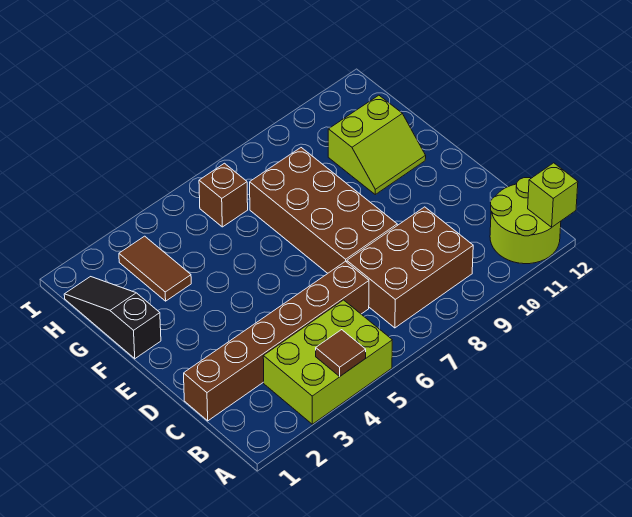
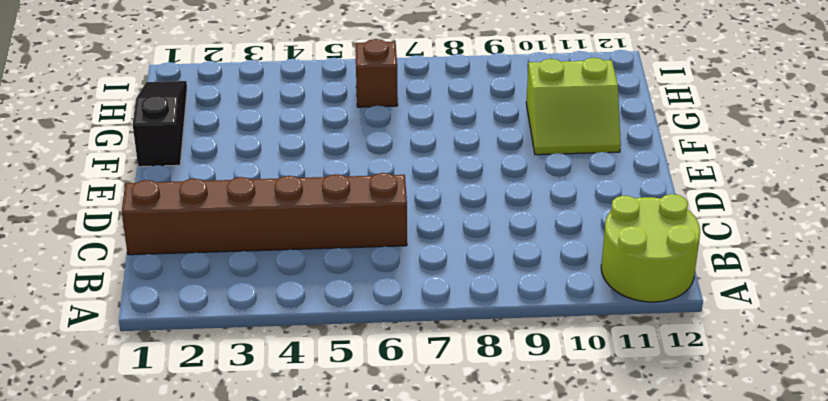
none -> lime 2x3 brick [263,300,392,424]
none -> brown 2x3 brick [347,207,473,328]

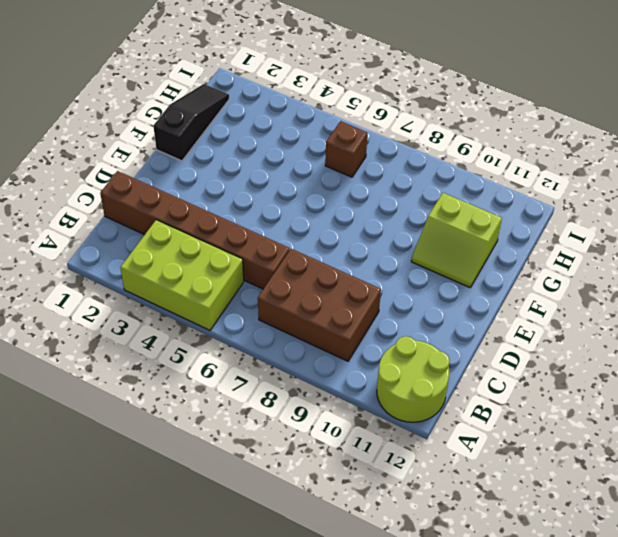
none -> brown 2x4 brick [250,148,397,273]
none -> brown 1x2 tile [119,236,191,301]

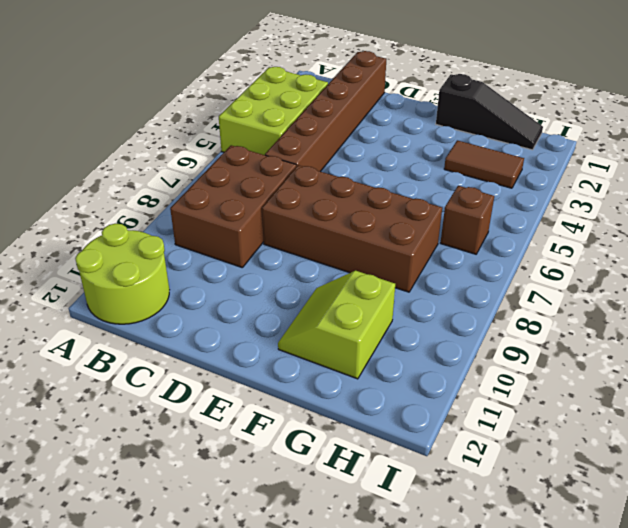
none -> brown 1x1 tile [316,330,366,376]
none -> lime 1x1 brick [528,163,578,227]

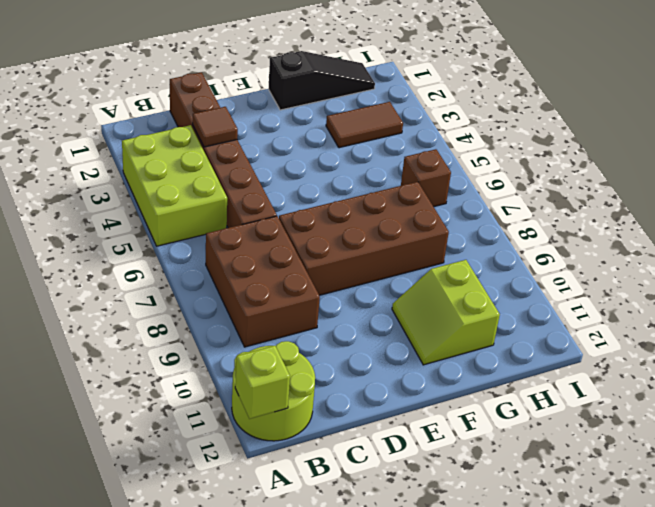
brown 1x1 tile [193,107,238,147] -> brown 1x1 tile moved to [316,330,366,376]

